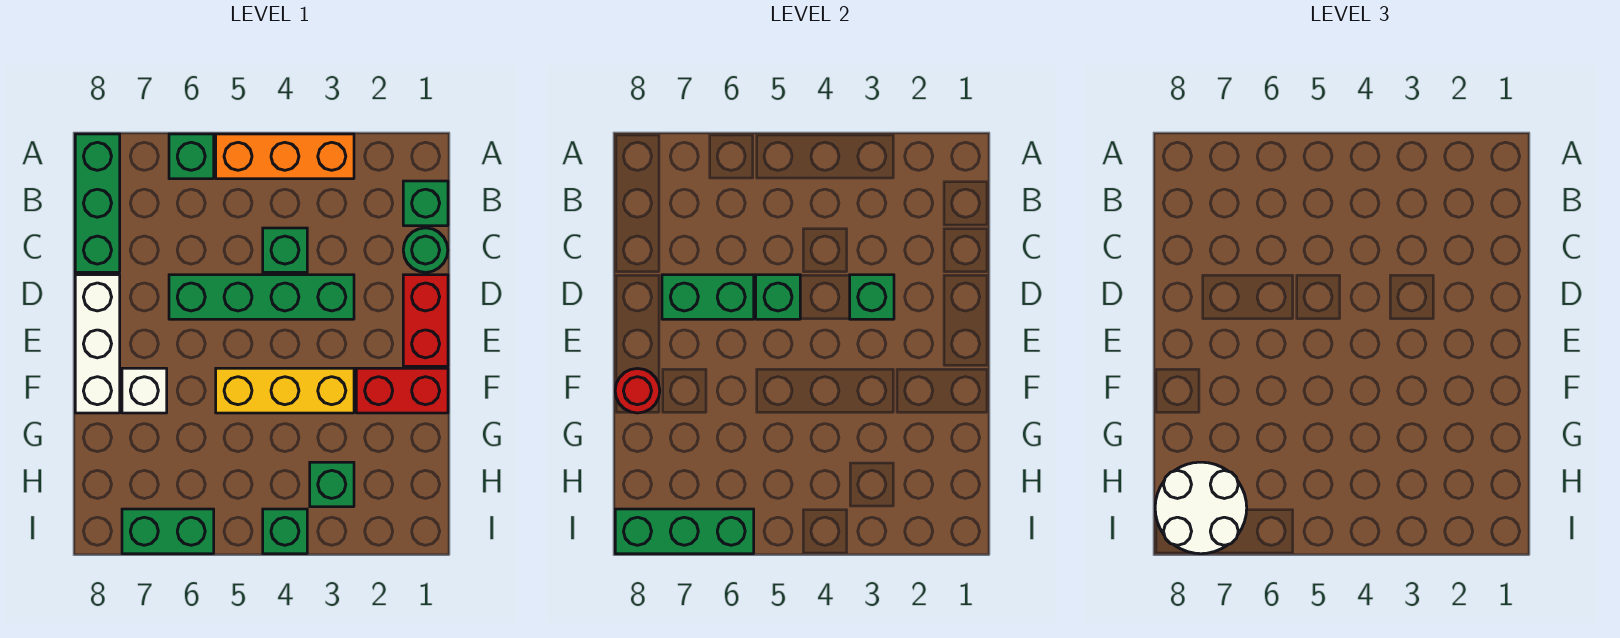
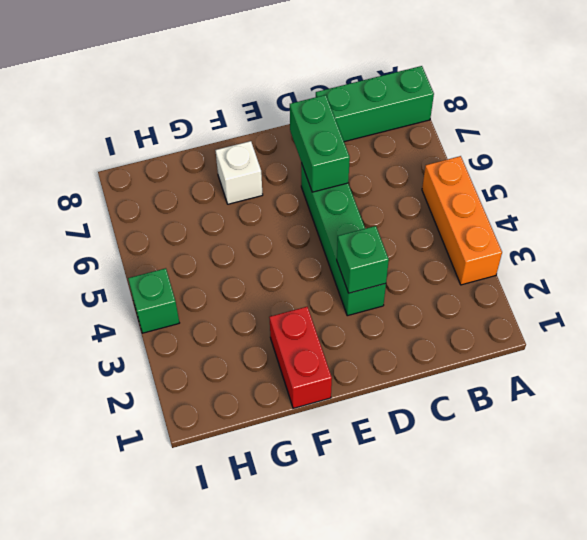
none -> green 1x1 brick [169,134,214,179]
none -> green 1x1 brick [403,181,448,226]
none -> green 1x1 round brick [403,228,448,272]

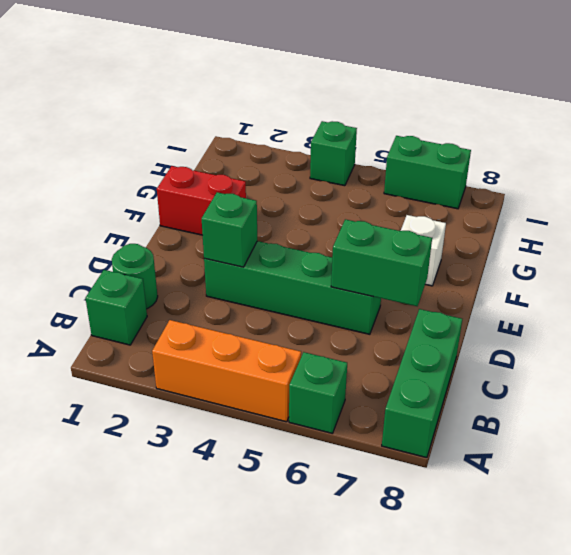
none -> green 1x1 brick [263,228,307,272]
none -> red 1x2 brick [403,275,448,366]
none -> white 1x3 brick [75,275,120,413]

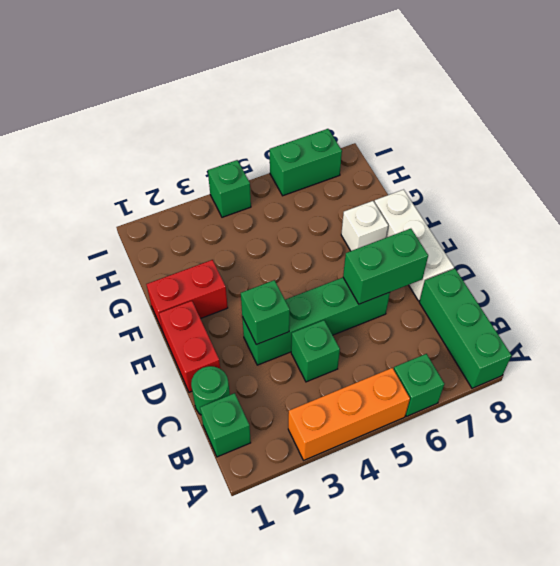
none -> yellow 1x3 brick [216,368,354,413]
none -> green 1x1 brick [310,462,354,507]
none -> green 1x1 brick [756,275,800,319]

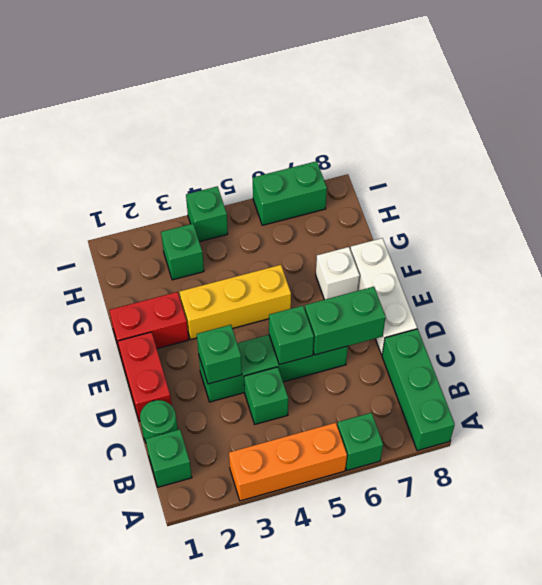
none -> red 1x1 round brick [615,369,660,413]
none -> green 1x3 brick [615,509,754,554]
none -> white 2x2 round brick [1155,462,1247,554]

